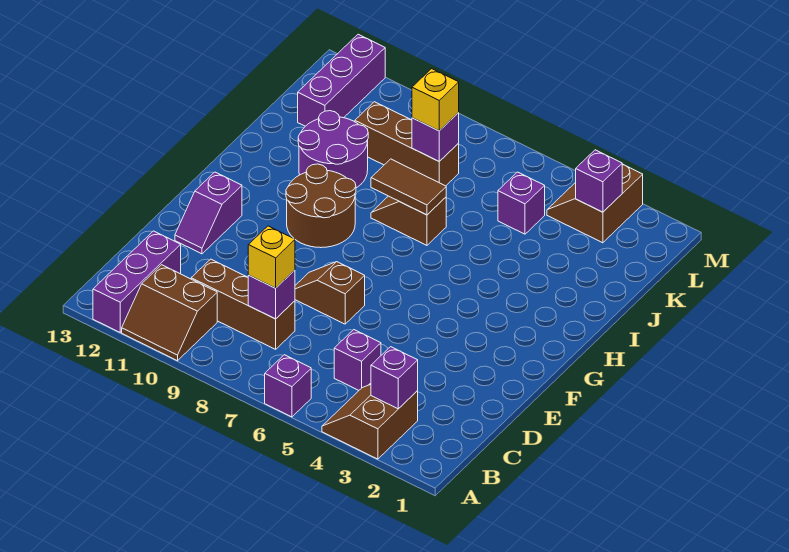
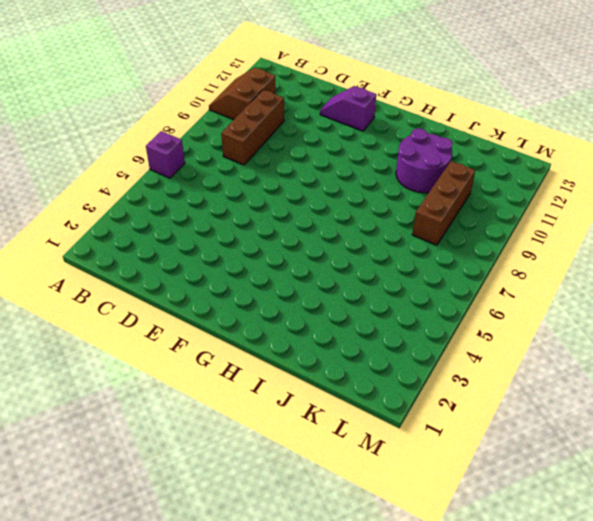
none -> brown 2x2 slope [322,384,418,459]
none -> purple 1x3 brick [93,231,181,332]
none -> purple 1x1 brick [334,330,381,390]

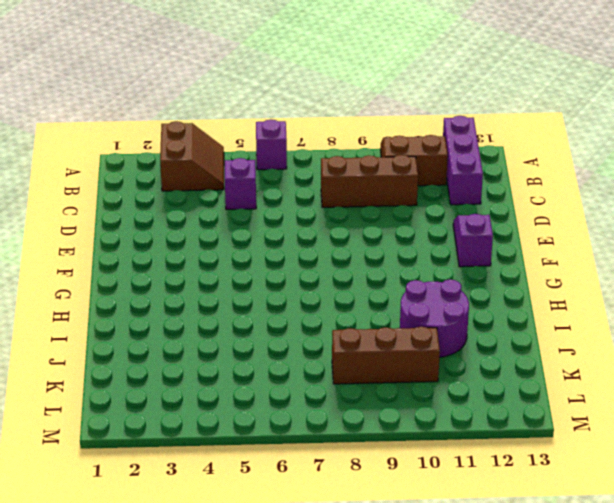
none -> brown 1x2 slope [295,262,365,324]
none -> brown 2x2 round brick [286,164,356,248]
none -> brown 1x2 slope [371,196,446,245]

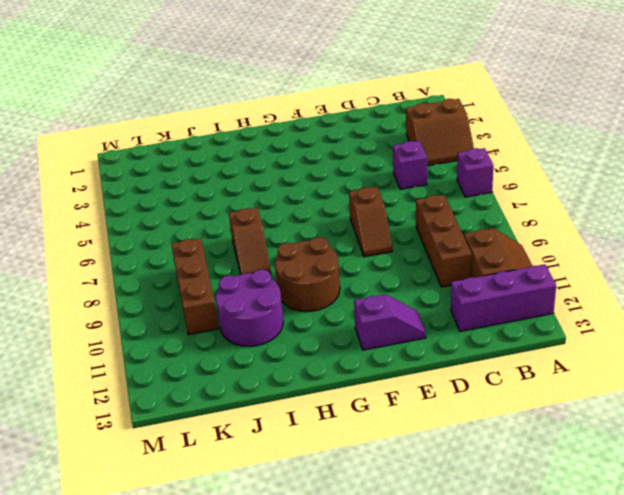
none -> purple 1x1 brick [498,172,545,234]
none -> purple 1x3 brick [298,34,385,126]
none -> brown 2x2 slope [547,164,643,243]

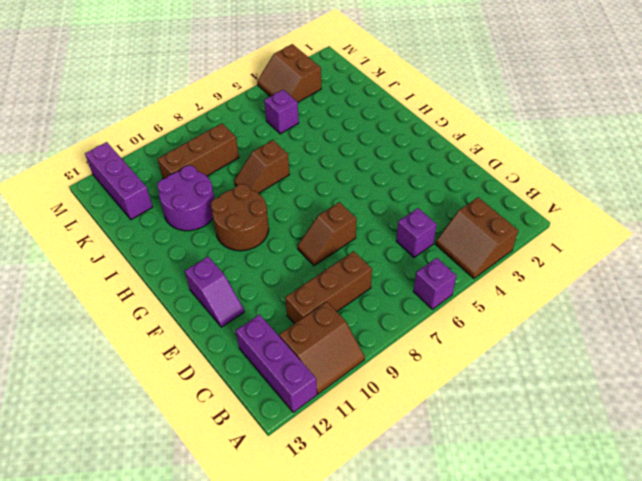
none -> purple 1x1 brick [371,347,418,409]
none -> purple 1x1 brick [248,270,295,319]
none -> brown 1x2 tile [371,159,446,215]

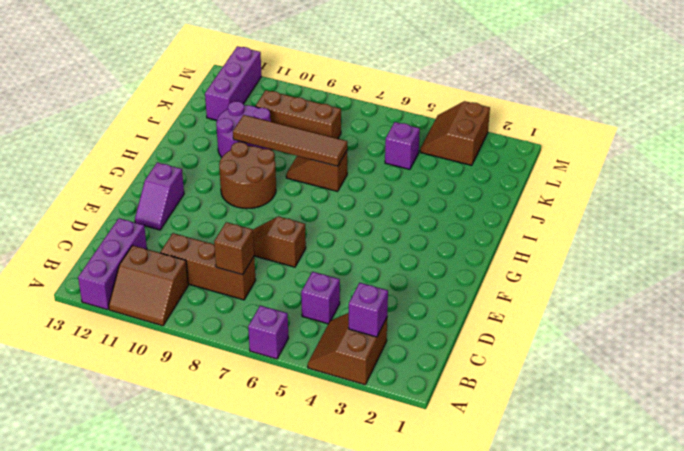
brown 1x1 brick [214,222,254,275] -> purple 1x1 brick [248,270,295,319]
brown 1x4 tile [233,115,347,166] -> brown 1x2 tile [371,159,446,215]
none -> purple 1x1 brick [412,113,459,161]
none -> purple 1x1 brick [576,150,622,212]
none -> yellow 1x1 brick [248,226,295,288]

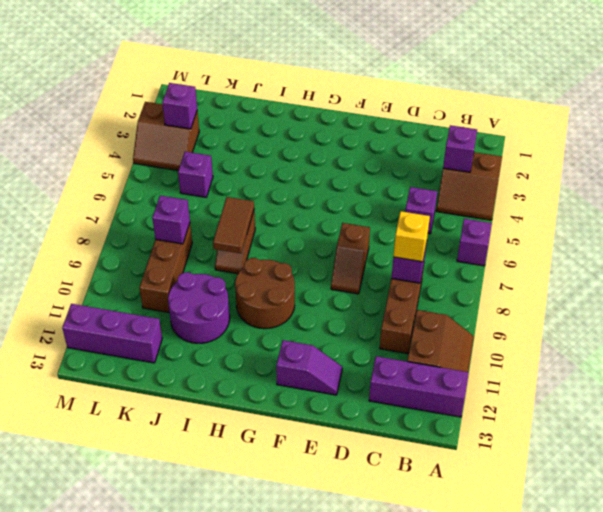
none -> yellow 1x1 brick [412,69,459,131]

